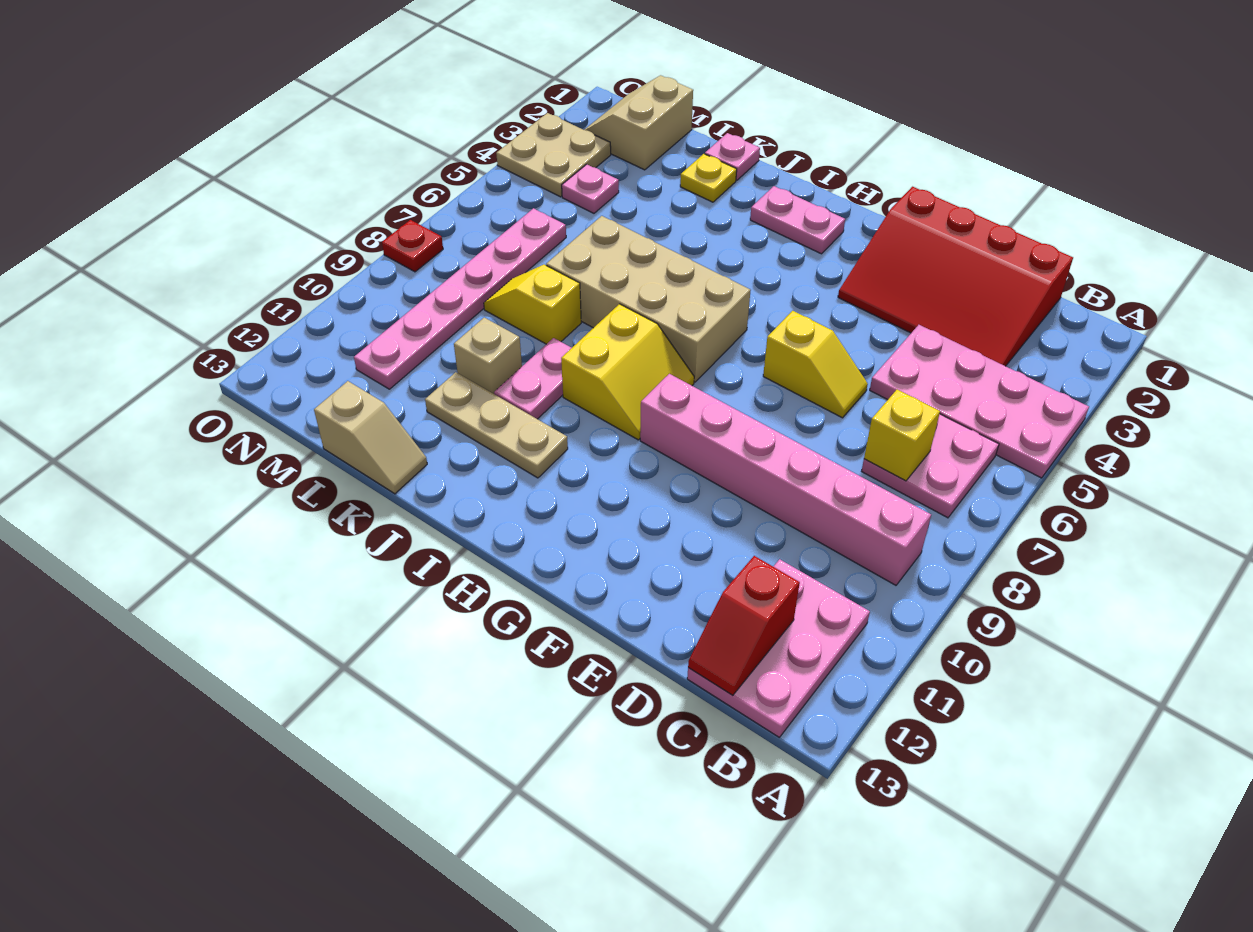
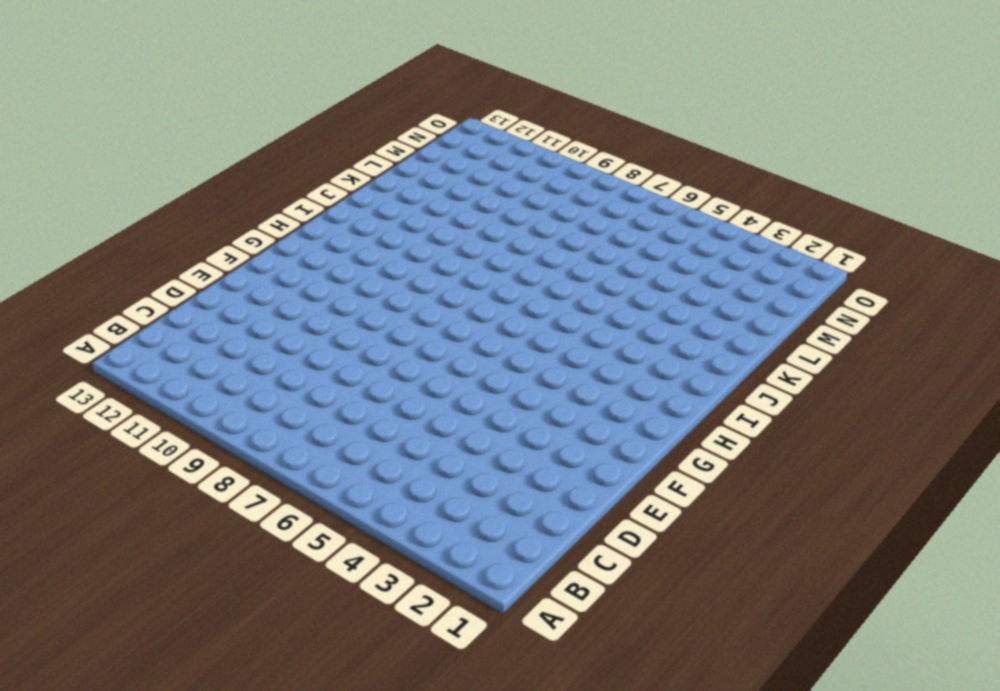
none -> pink 2x4 plate [870,325,1089,478]
none -> pink 2x2 plate [862,414,999,518]
none -> pink 1x6 brick [640,374,931,585]

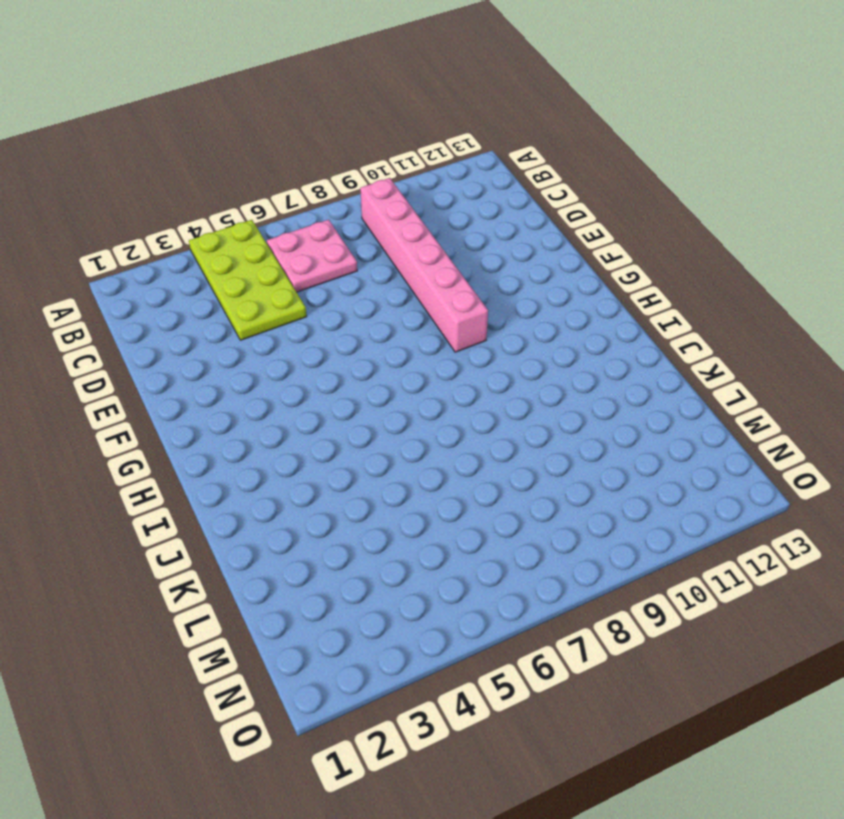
lime 2x4 plate [189,220,307,340] -> pink 2x4 plate [870,325,1089,478]
none -> pink 2x3 plate [687,559,870,738]
none -> red 3x4 slope [838,187,1073,366]
none -> yellow 1x2 slope [763,311,868,418]

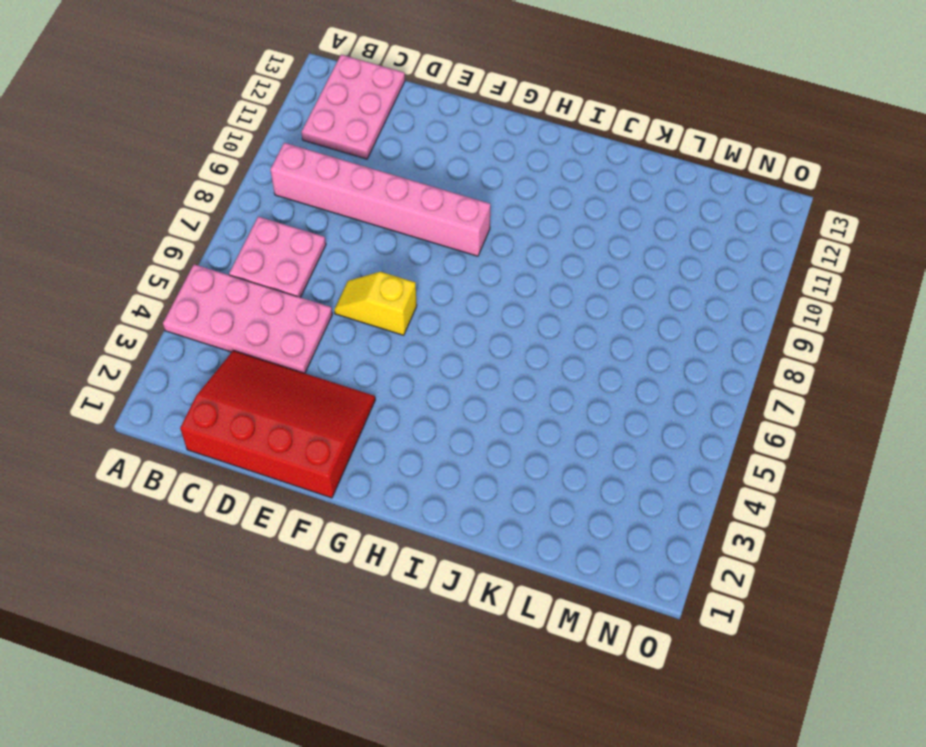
none -> pink 1x2 plate [750,186,845,254]
none -> tan 2x4 brick [546,216,751,382]
none -> yellow 2x2 slope [561,304,694,440]

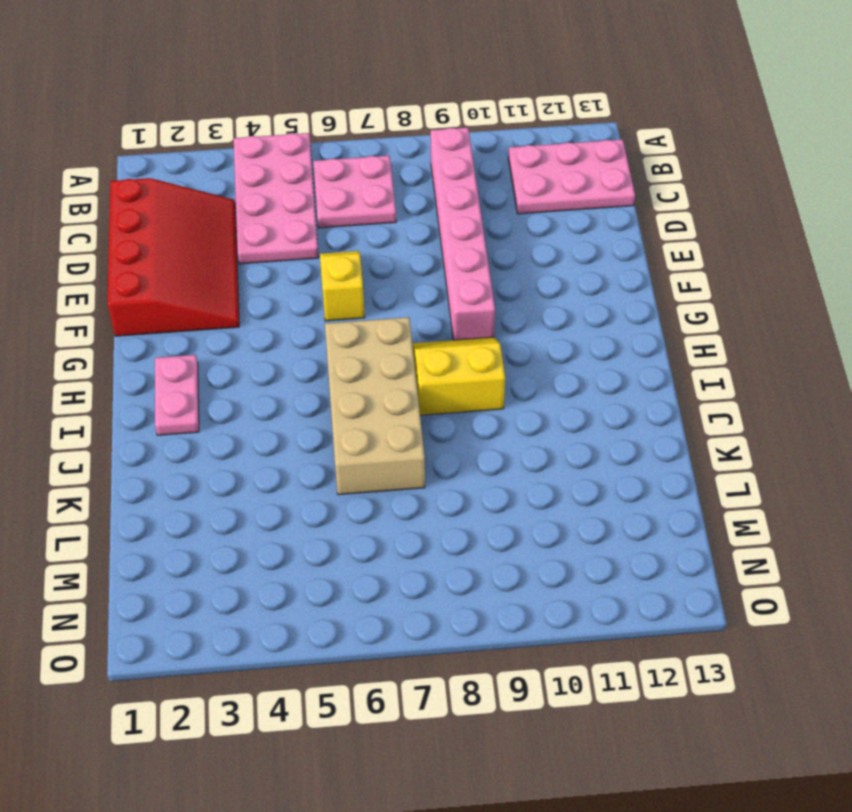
none -> tan 1x3 plate [425,372,568,478]
none -> pink 1x2 plate [494,338,571,419]
none -> pink 1x1 plate [705,133,760,181]

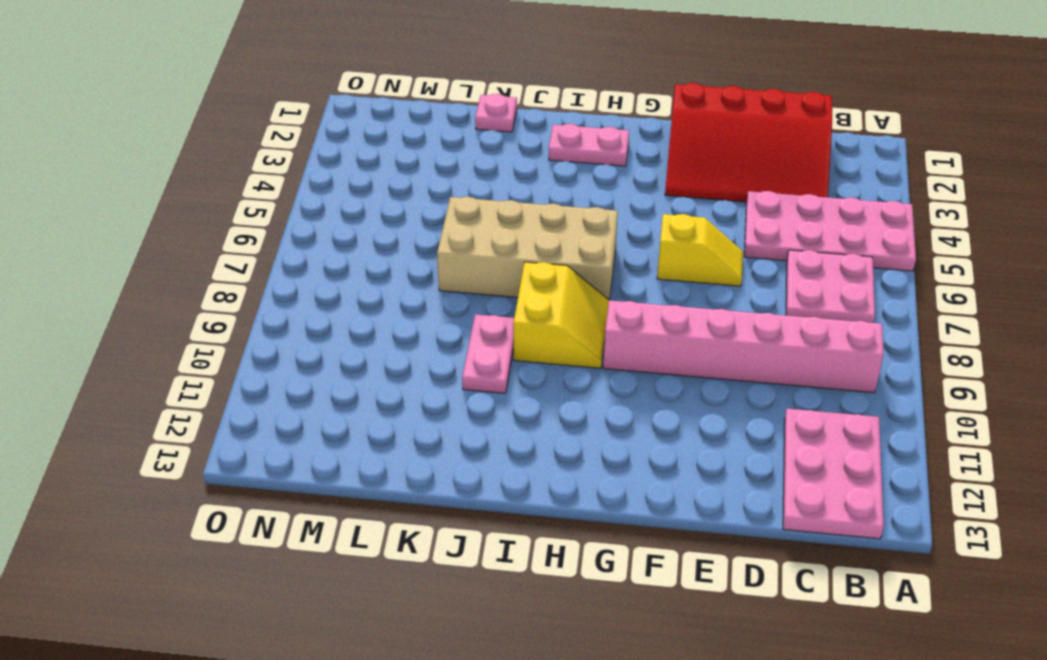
none -> tan 1x3 plate [425,372,568,478]
none -> yellow 1x1 plate [680,154,737,202]
none -> yellow 1x2 slope [484,265,581,344]

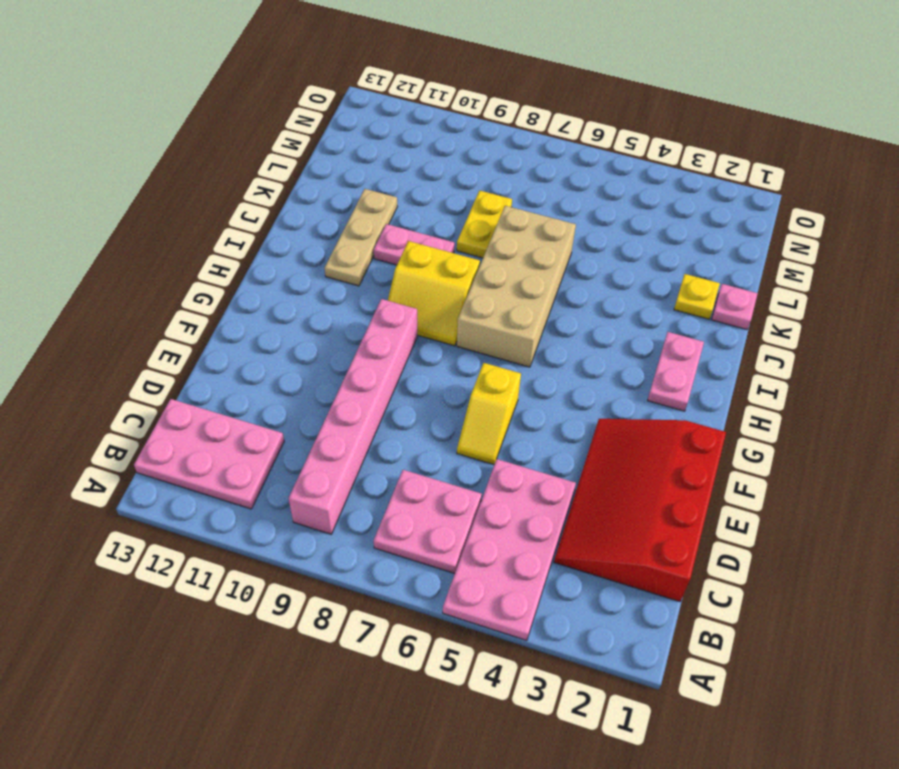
yellow 1x2 plate [457,190,512,258] -> yellow 1x2 slope [484,265,581,344]
none -> tan 1x1 brick [454,318,522,394]
none -> tan 1x2 slope [314,381,427,494]
none -> tan 2x2 slope [584,75,693,170]

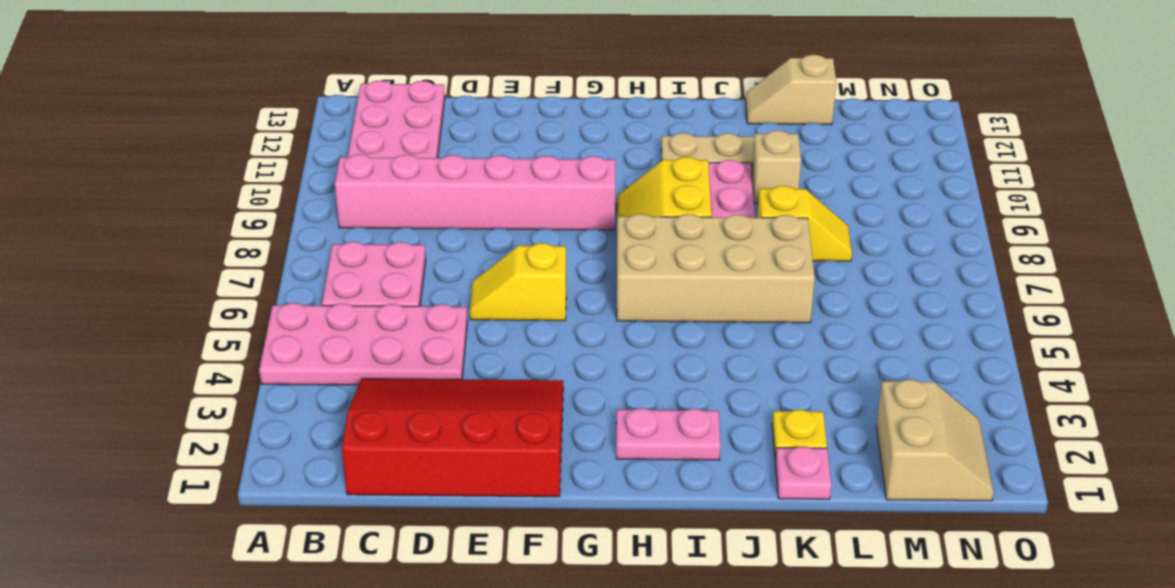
none -> pink 1x1 plate [562,164,619,213]
none -> pink 1x6 plate [354,208,566,389]
none -> tan 2x2 plate [496,113,611,197]

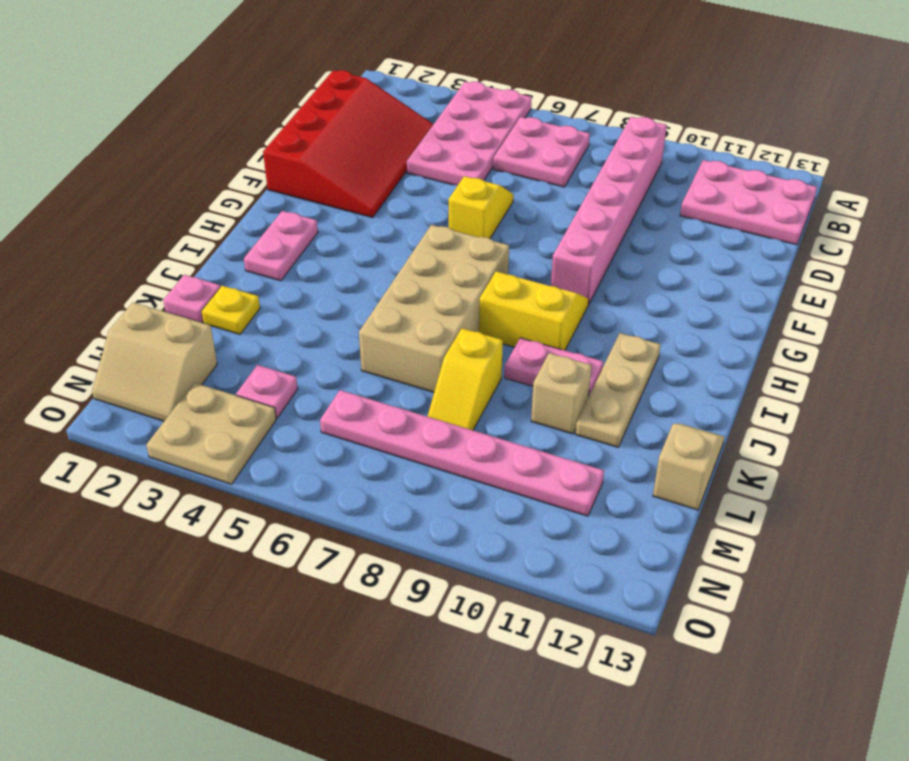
none -> red 1x1 plate [382,220,443,272]
none -> yellow 1x1 brick [864,390,940,481]
none -> red 1x2 slope [688,556,800,695]

